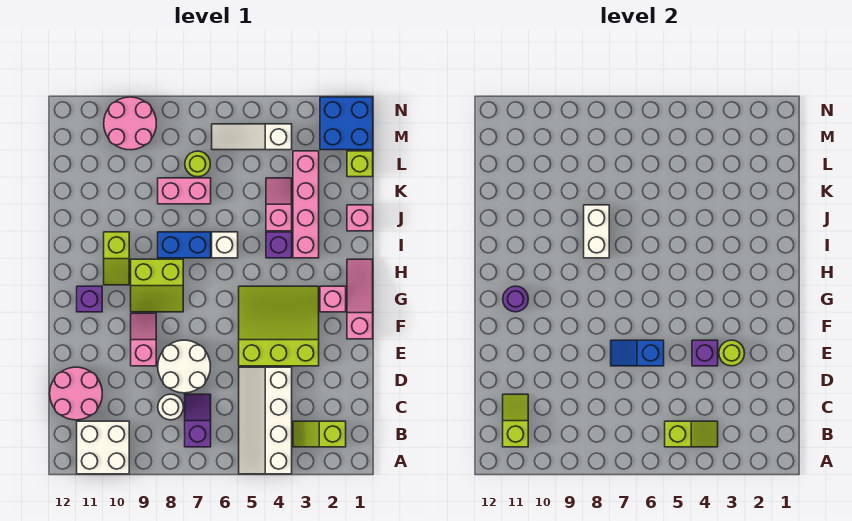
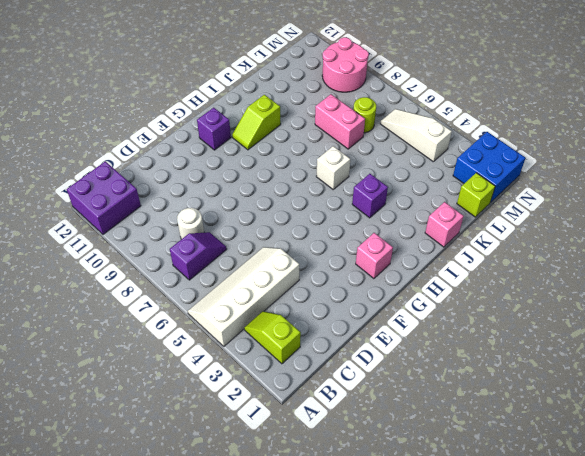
purple 2x2 brick [67,161,141,234] -> white 2x2 brick [77,421,129,474]
none -> pink 2x2 round brick [50,367,102,420]
none -> white 2x2 round brick [158,340,210,393]
none -> lime 3x3 slope [239,286,319,366]
none -> pink 1x2 slope [131,313,156,366]

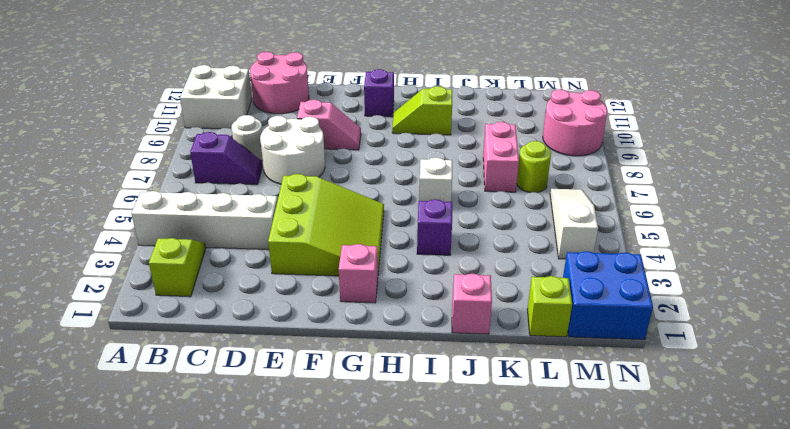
none -> pink 1x3 slope [347,259,373,339]
none -> lime 2x2 slope [131,259,183,312]
none -> pink 1x4 brick [293,151,319,258]
none -> blue 1x2 brick [158,232,211,258]

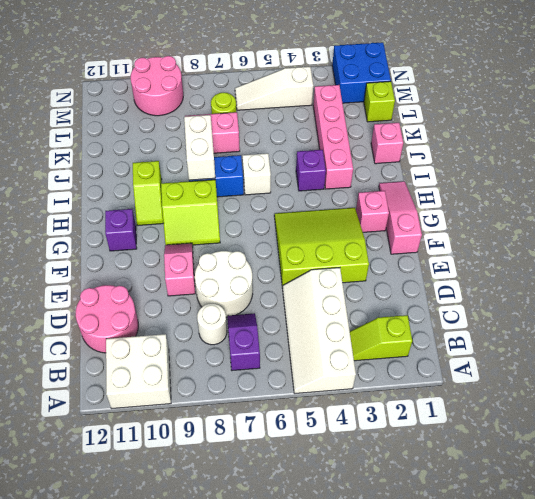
none -> pink 1x2 slope [266,178,292,231]
none -> lime 1x2 slope [665,421,718,447]
none -> lime 1x2 slope [503,394,528,447]
none -> lime 1x1 round brick [719,340,745,366]

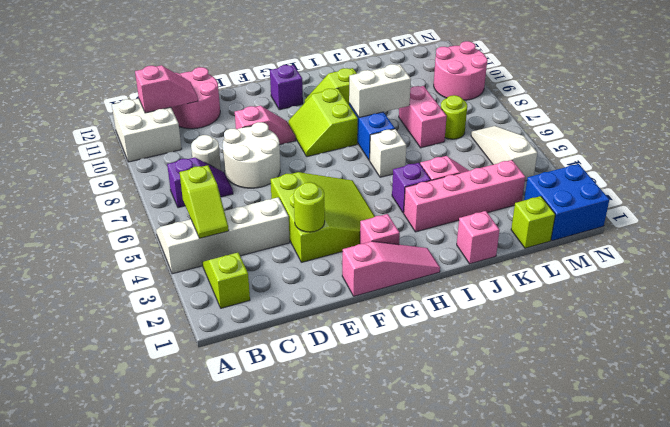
pink 1x2 slope [135,65,198,113] -> lime 1x2 slope [503,394,528,447]
none -> purple 1x1 brick [692,340,718,366]
none -> blue 1x2 slope [611,340,664,366]
none -> purple 1x1 round brick [503,286,528,312]

